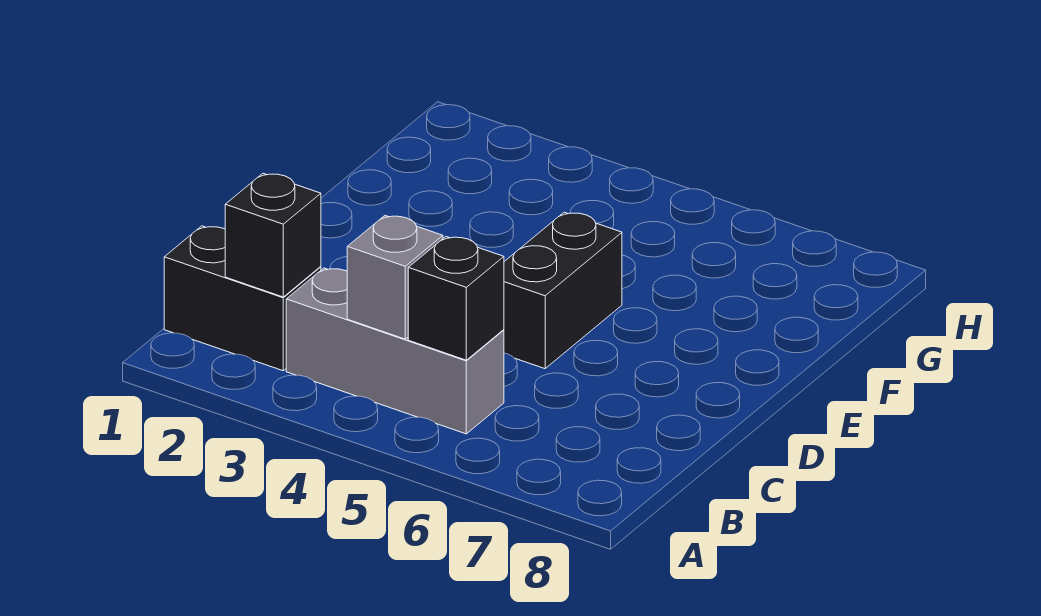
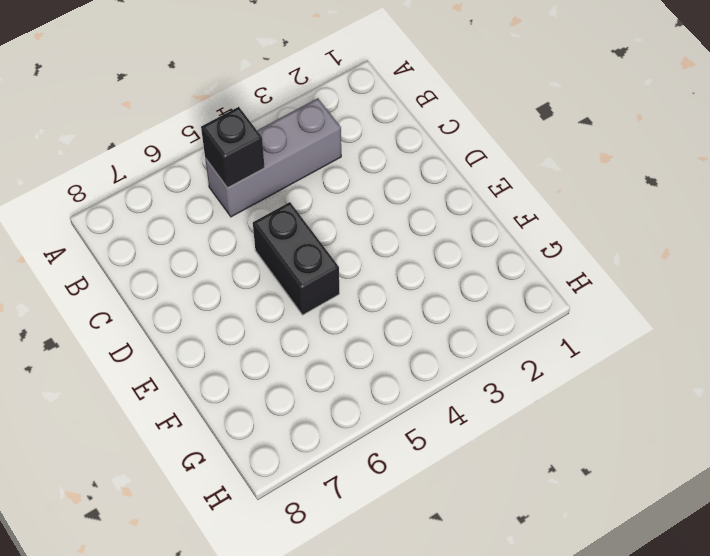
none -> black 1x2 brick [164,226,321,371]
none -> black 1x1 brick [225,173,321,297]

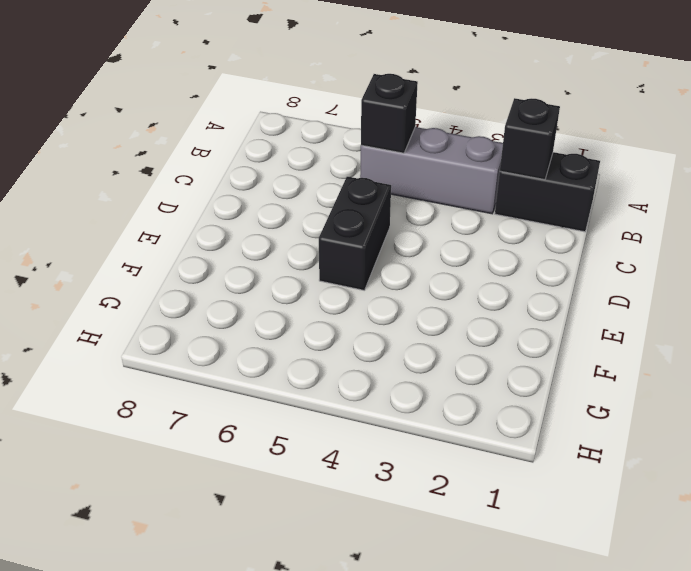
none -> grey 1x1 brick [347,216,443,339]

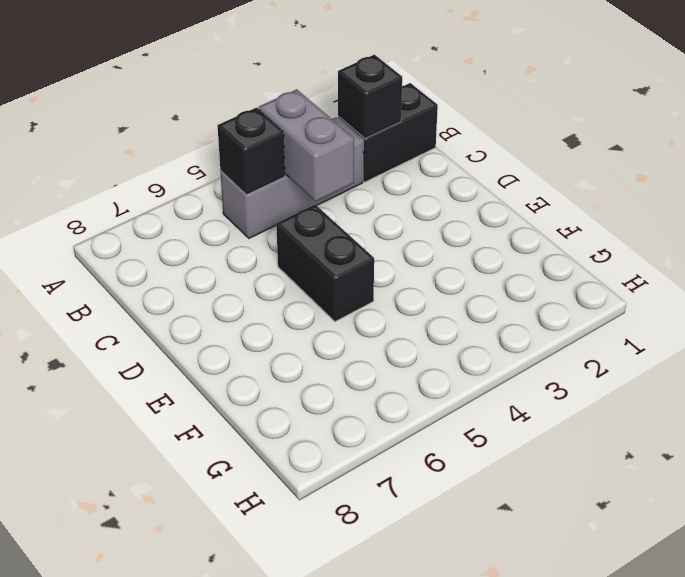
grey 1x2 brick [259,89,354,201] -> grey 1x1 brick [347,216,443,339]

